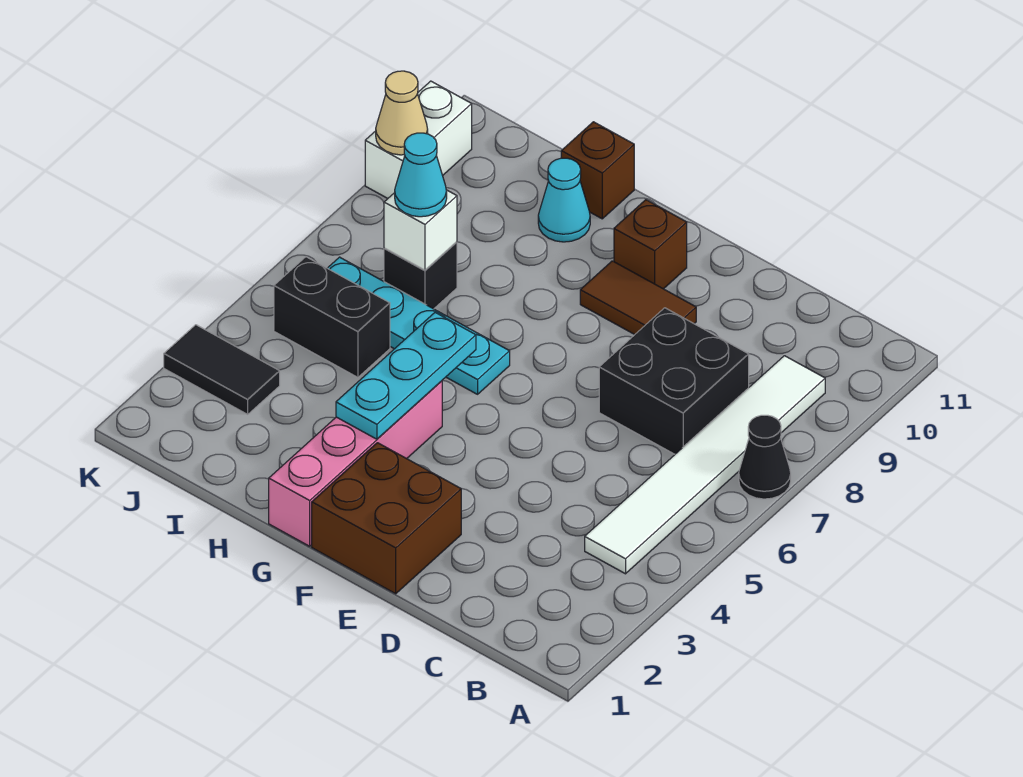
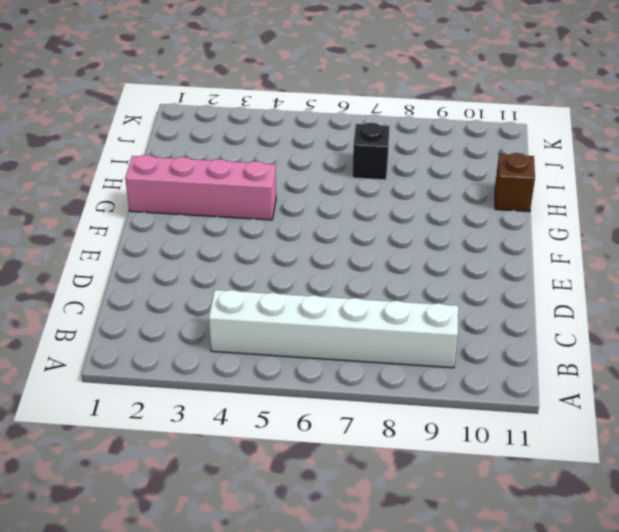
white 1x6 brick [209,290,458,368] -> white 1x6 tile [585,356,825,574]
none -> black 1x1 cone [739,415,791,499]
none -> black 2x2 brick [599,308,749,454]
none -> brown 2x2 brick [312,443,461,594]

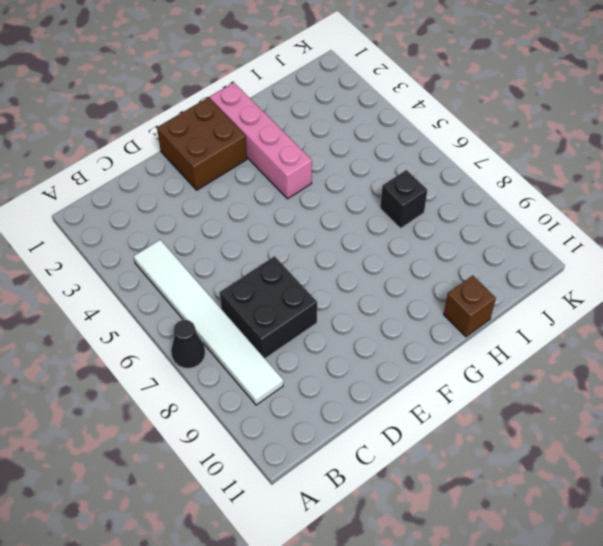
none -> brown 1x2 tile [580,261,696,335]
none -> brown 1x1 brick [614,200,687,289]
none -> cyan 1x4 plate [328,257,510,394]

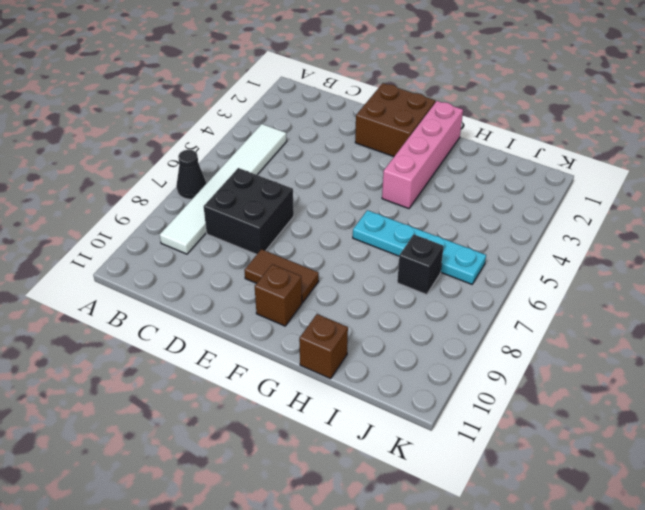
none -> cyan 1x1 cone [538,158,590,242]
none -> black 1x2 brick [274,257,390,377]
none -> black 1x2 tile [164,325,280,414]

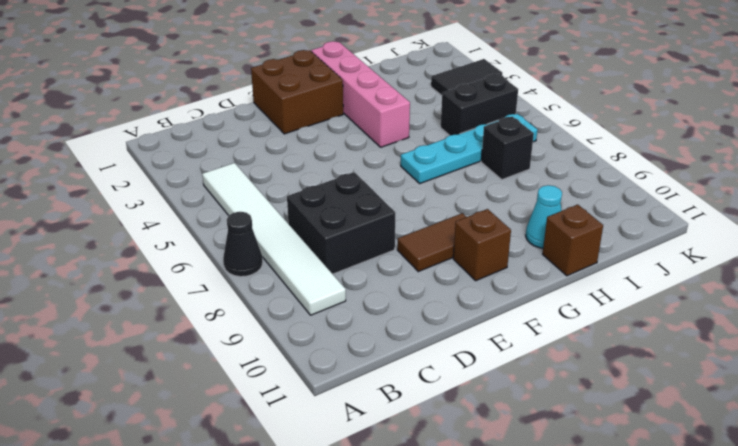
none -> white 1x2 brick [365,81,472,198]
none -> cyan 1x3 plate [336,312,476,439]
none -> white 1x1 brick [384,190,457,270]

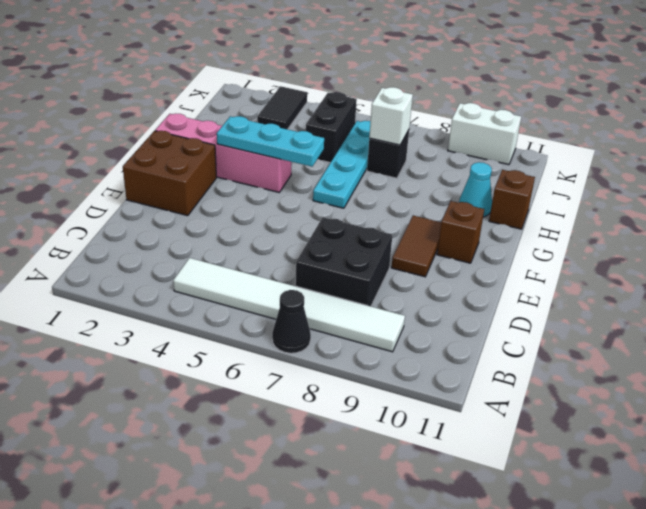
none -> tan 1x1 cone [376,71,428,155]
none -> cyan 1x1 cone [395,133,447,217]

